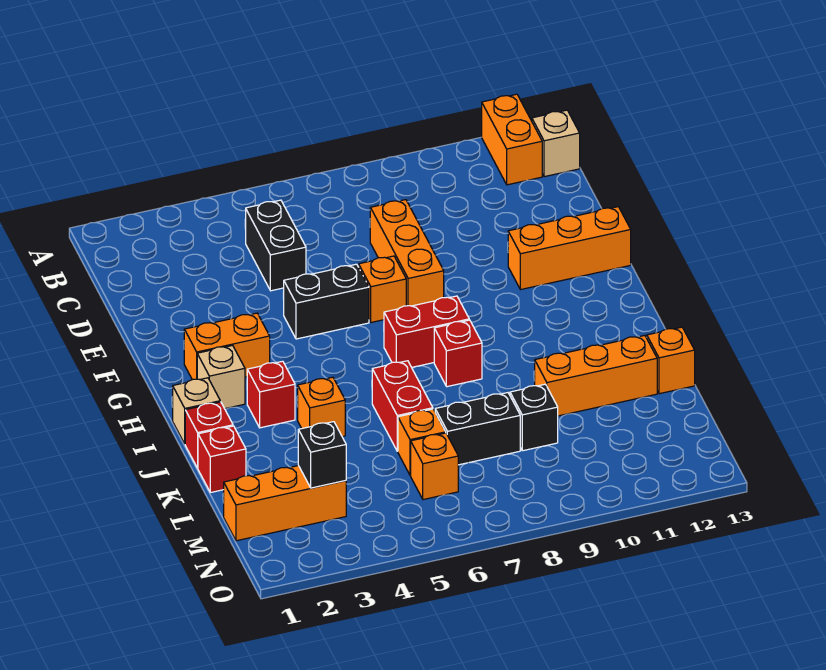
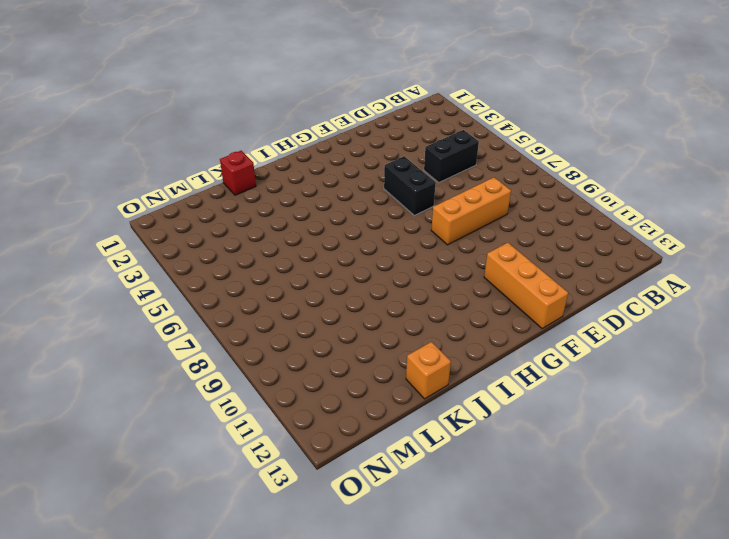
none -> orange 1x2 brick [482,94,542,185]
none -> tan 1x1 brick [532,110,580,177]
none -> orange 1x1 brick [359,256,406,322]

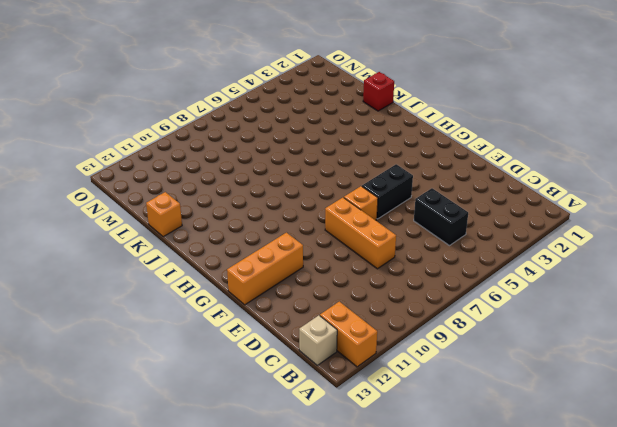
none -> orange 1x2 brick [184,313,270,380]
none -> tan 1x1 brick [197,345,245,409]
none -> red 1x2 brick [384,296,469,367]

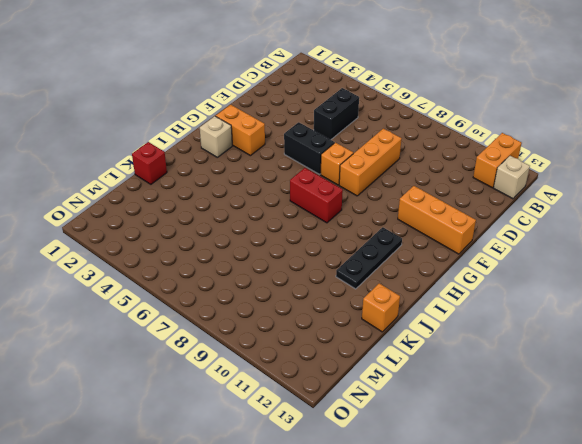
black 1x3 plate [336,227,402,289] -> none
none -> tan 1x1 brick [173,378,220,444]
none -> red 1x1 brick [247,361,295,428]
none -> red 1x1 brick [434,320,482,387]

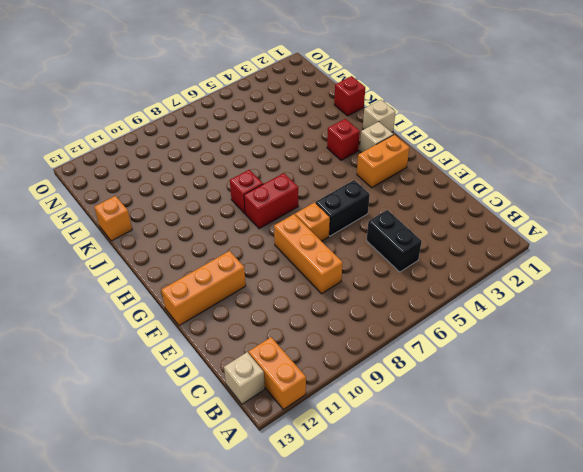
none -> red 1x1 brick [185,402,233,468]
none -> orange 1x1 brick [298,377,345,437]
none -> red 1x2 brick [372,361,433,451]

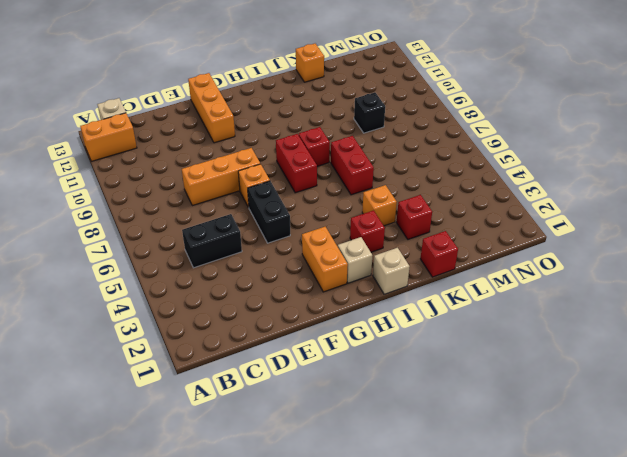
red 1x2 brick [331,136,374,195] -> red 1x2 brick turned to [372,361,433,451]
red 1x1 brick [397,195,432,239] -> red 1x1 brick moved to [185,402,233,468]
none -> orange 1x3 brick [535,335,657,416]
none -> orange 1x1 brick [398,409,446,475]
none -> black 1x2 brick [435,393,520,465]

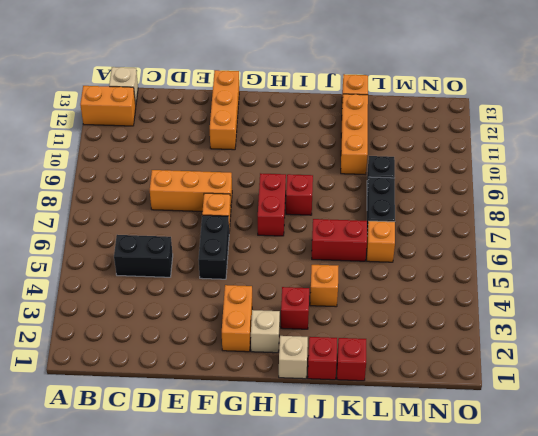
none -> orange 1x3 brick [224,466,346,541]
none -> orange 1x1 brick [411,433,458,500]
none -> black 1x1 brick [298,422,346,488]

